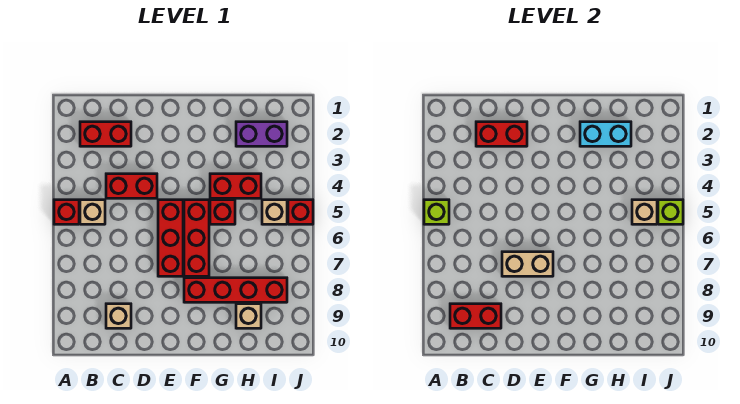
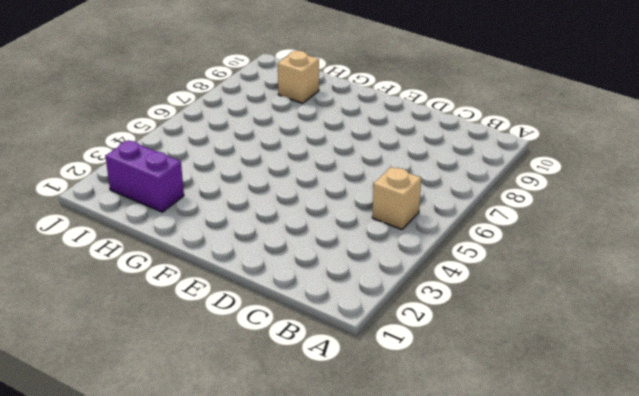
none -> red 1x1 brick [54,200,79,224]
none -> red 1x2 brick [80,122,131,146]
none -> red 1x2 brick [106,174,157,198]

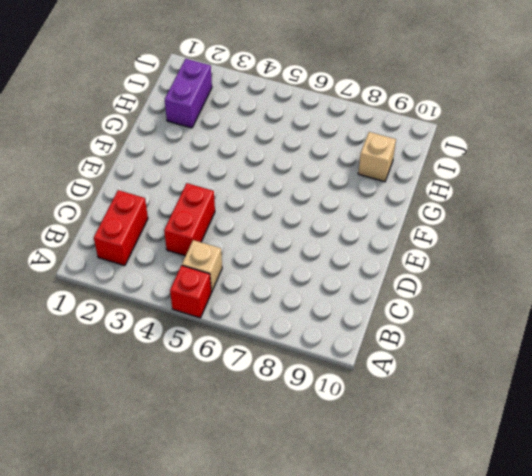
none -> tan 1x1 brick [106,304,131,328]
none -> red 1x3 brick [158,200,183,276]
none -> red 1x3 brick [184,200,209,276]

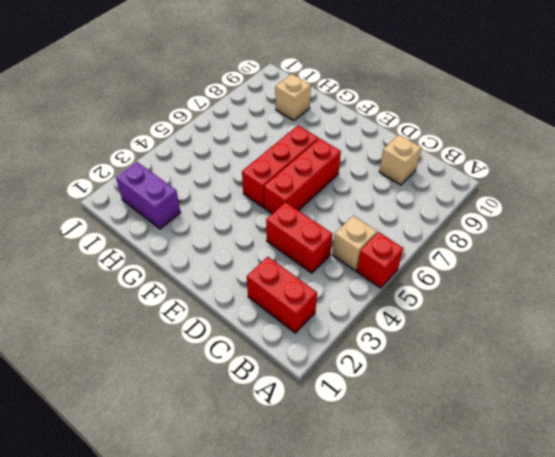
none -> red 1x4 brick [184,278,287,302]
none -> red 1x2 brick [210,174,261,198]
none -> red 1x1 brick [210,200,235,224]

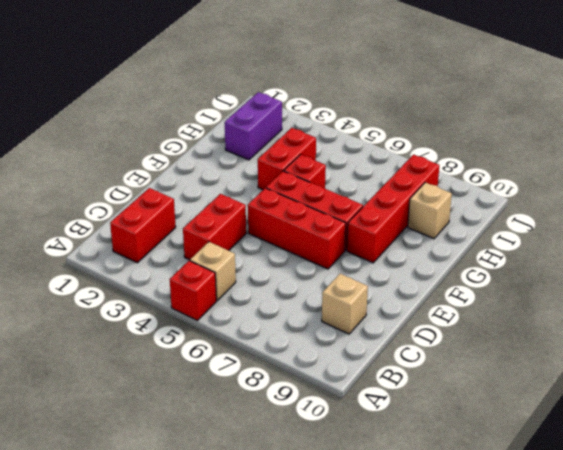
none -> tan 1x1 brick [262,200,287,224]
none -> red 1x1 brick [288,200,313,224]
none -> lime 1x1 brick [424,200,449,224]

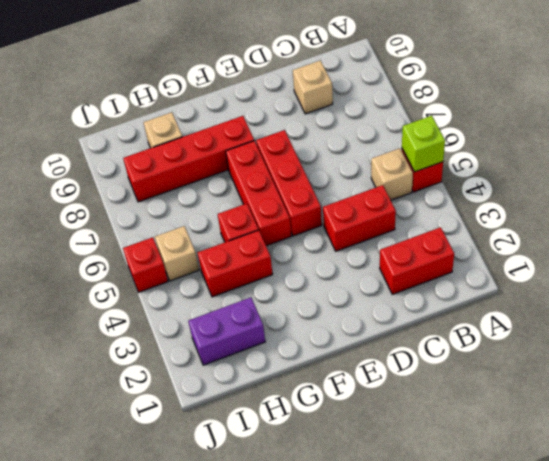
none -> red 1x2 brick [450,304,501,328]
none -> red 1x2 brick [476,122,527,146]
none -> tan 1x2 brick [502,252,553,276]

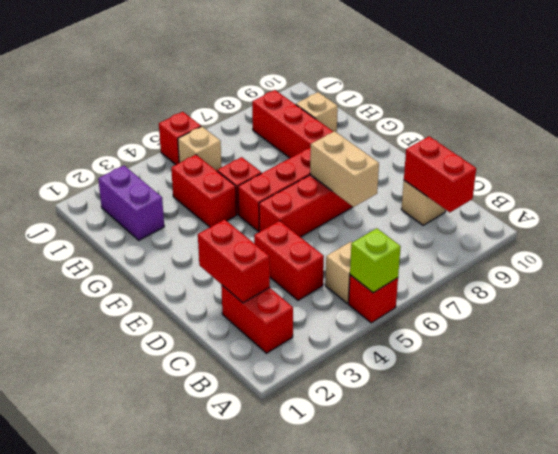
none -> cyan 1x2 brick [580,122,631,146]
none -> tan 1x1 brick [632,200,657,224]
none -> lime 1x1 brick [658,200,683,224]

